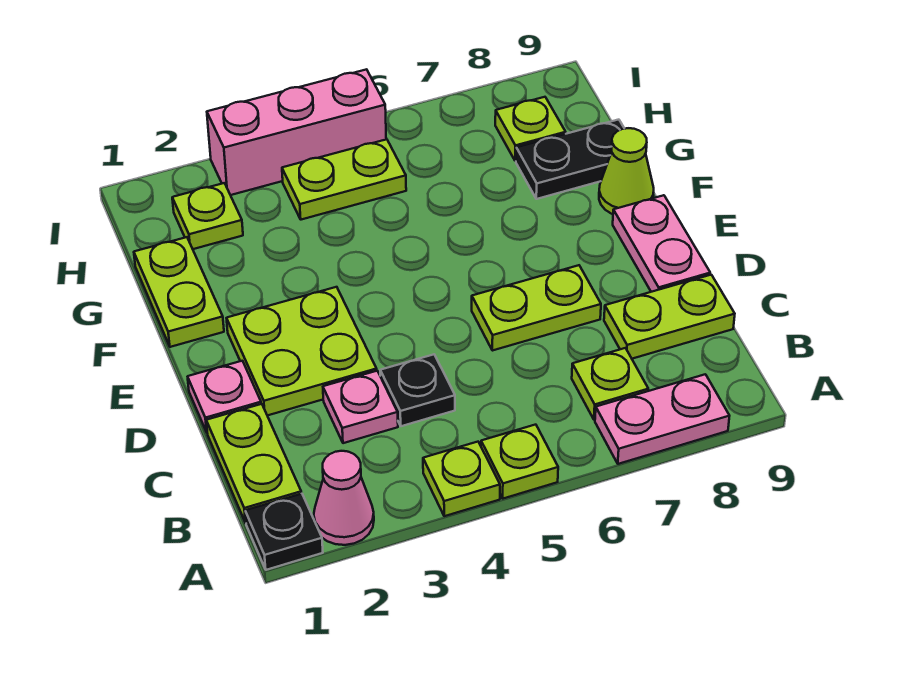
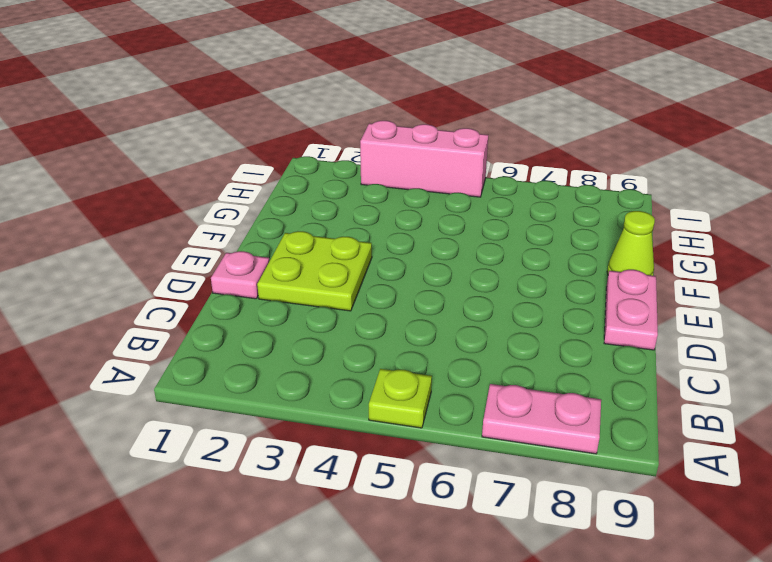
none -> black 1x1 plate [245,494,323,570]
none -> pink 1x1 cone [314,451,374,545]
none -> lime 1x1 plate [423,442,500,516]

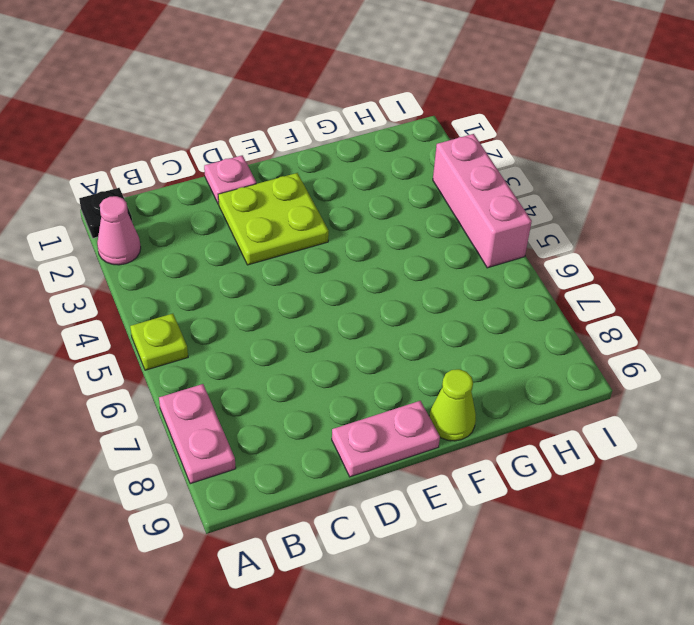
none -> lime 1x1 plate [423,442,500,516]
none -> lime 1x2 plate [206,404,301,523]
none -> lime 1x1 plate [572,348,648,420]

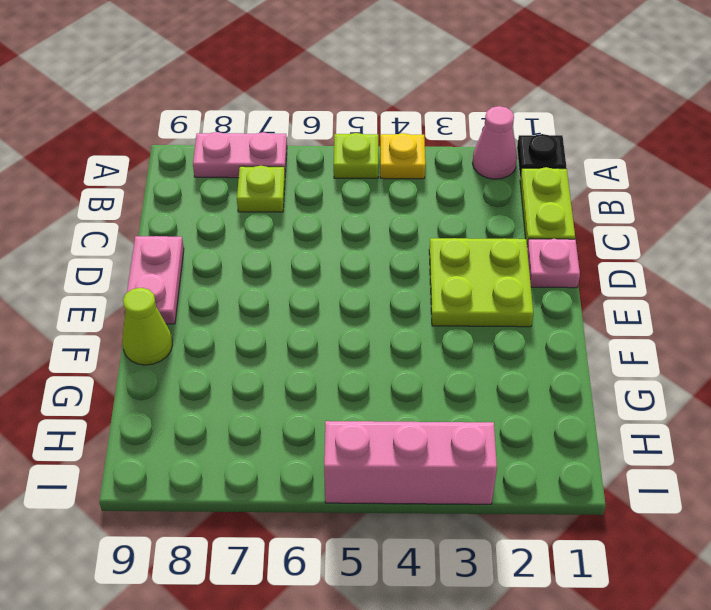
yellow 1x1 plate [380,133,425,179] -> lime 1x1 plate [423,442,500,516]
none -> pink 1x1 plate [323,371,398,443]
none -> black 1x1 plate [380,354,455,426]
none -> lime 1x2 plate [604,275,735,359]

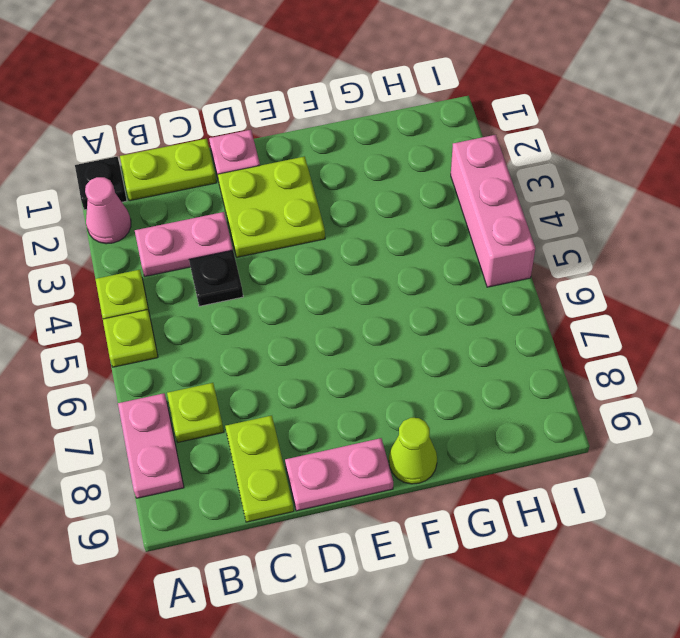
pink 1x2 plate [135,212,233,276] -> pink 1x1 plate [323,371,398,443]
none -> lime 1x2 plate [472,265,601,351]
none -> lime 1x2 plate [134,237,224,347]
none -> black 1x2 plate [516,120,624,199]

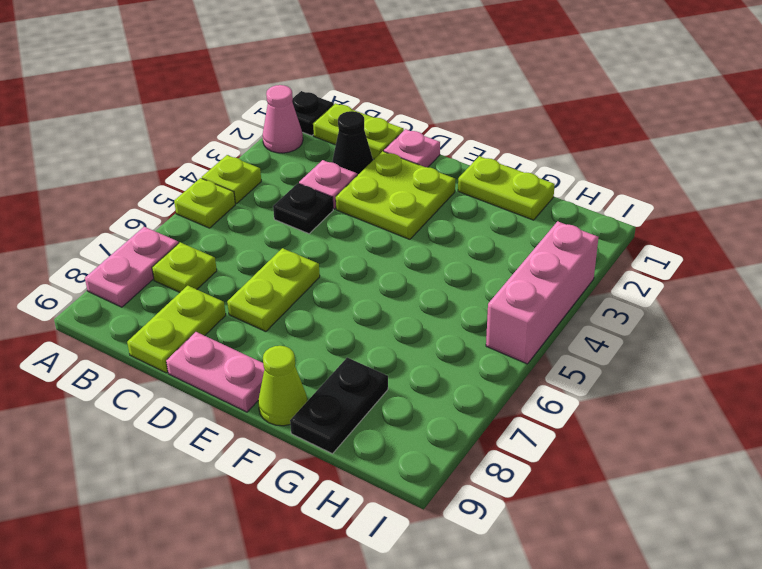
black 1x1 cone [332,111,373,175] -> none
none -> lime 1x1 plate [172,183,243,249]
none -> lime 1x2 plate [282,139,406,220]
none -> lime 1x1 plate [495,97,566,161]

